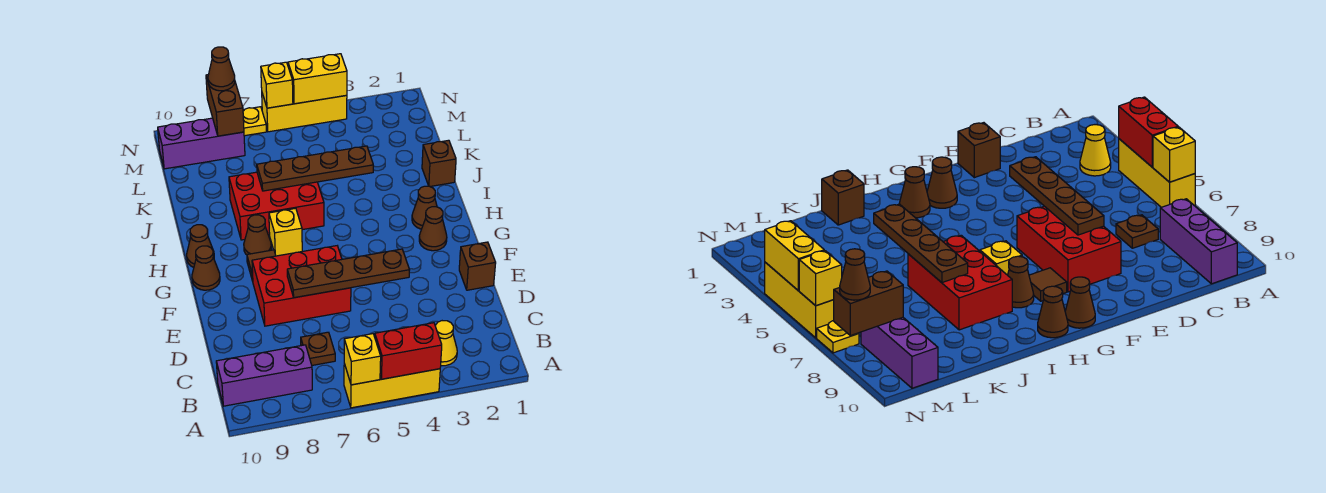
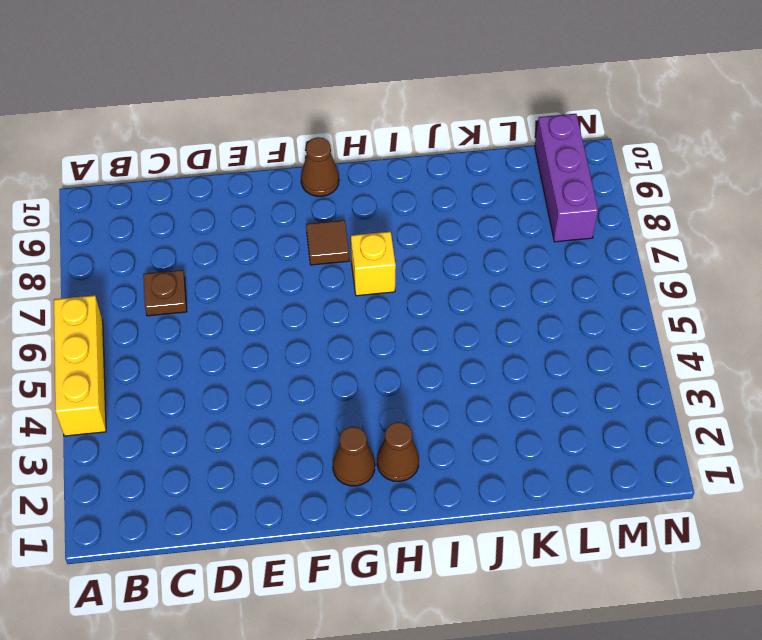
none -> yellow 1x1 cone [435,321,457,366]
none -> purple 1x3 brick [216,345,312,406]
none -> brown 1x1 brick [459,242,496,290]

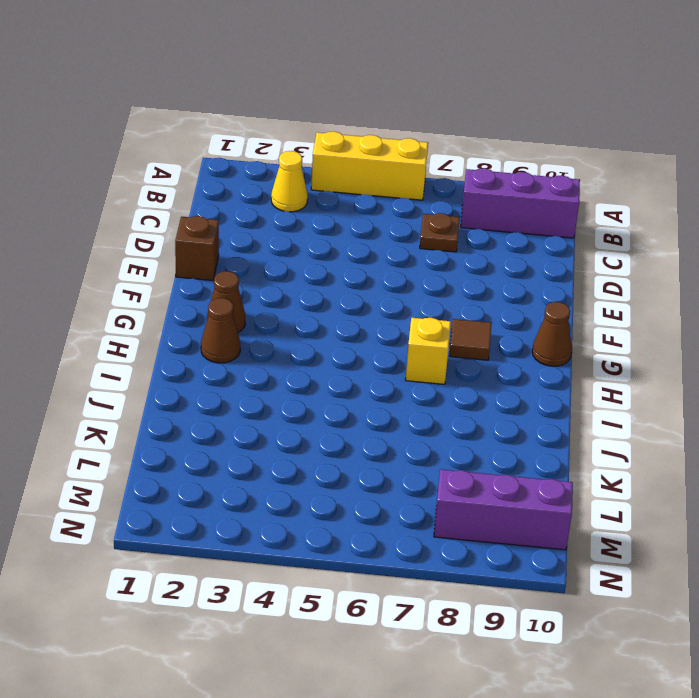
none -> red 2x3 brick [252,246,351,326]
none -> brown 1x1 cone [244,215,271,255]
none -> brown 1x1 cone [187,225,214,267]

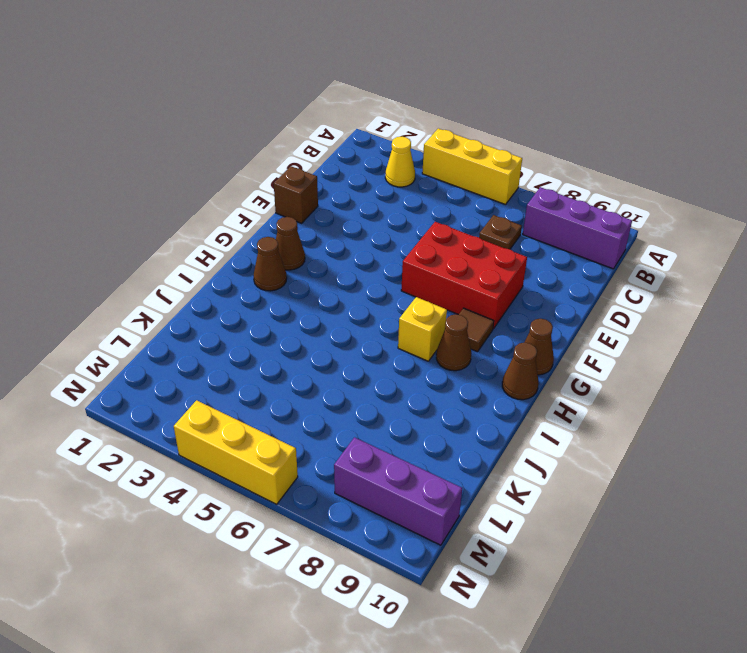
none -> red 2x3 brick [229,172,324,240]
none -> brown 1x1 brick [422,140,456,186]
none -> yellow 1x1 plate [243,107,266,136]

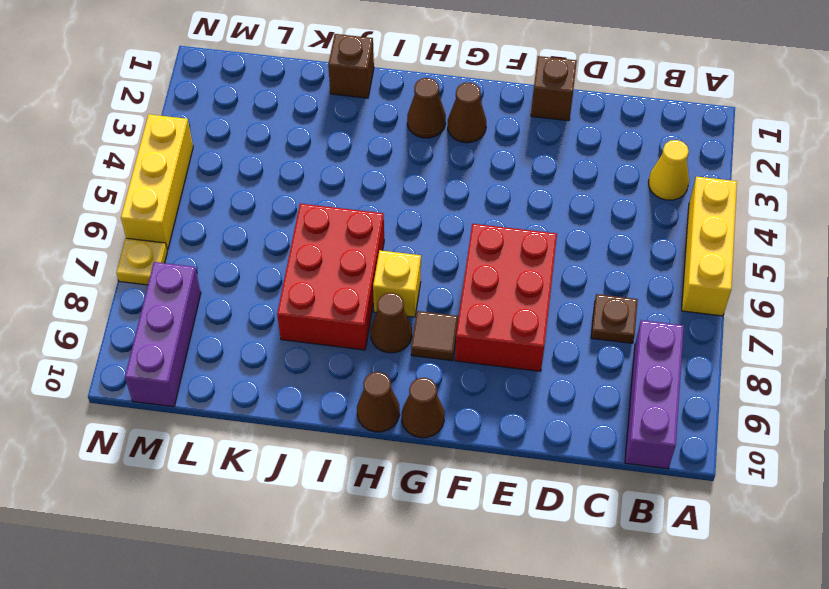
none -> red 1x2 brick [375,323,442,379]
none -> yellow 1x1 brick [344,334,381,385]
none -> brown 1x4 plate [287,249,409,298]

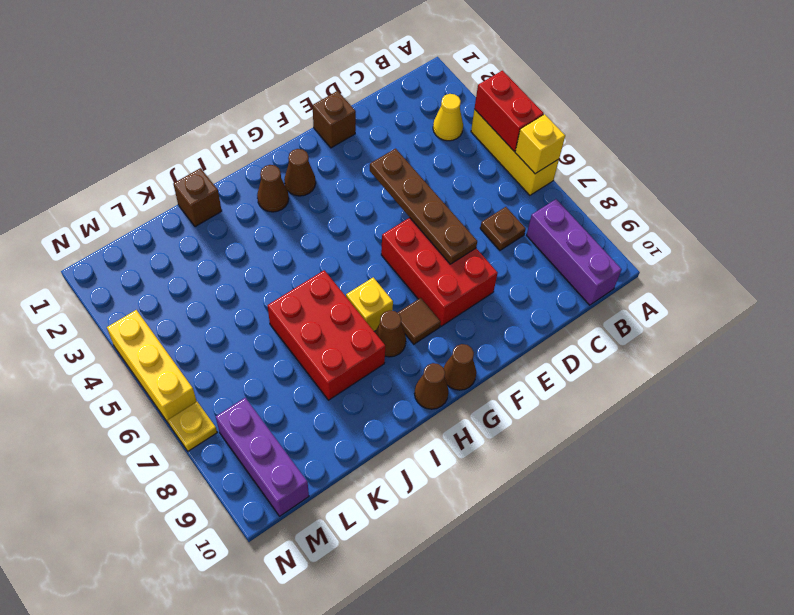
none -> brown 1x4 plate [257,146,373,191]
none -> brown 1x2 brick [206,75,244,136]
none -> yellow 1x2 brick [288,54,347,104]

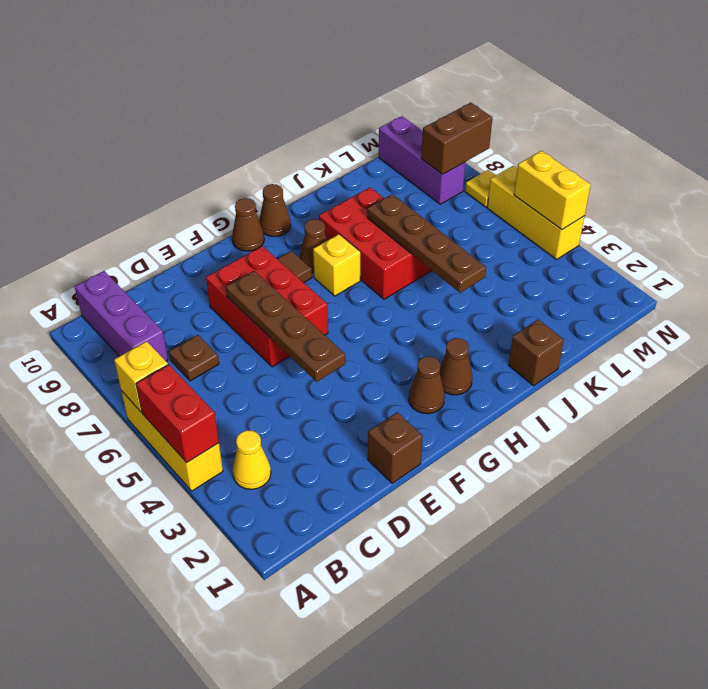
none -> yellow 1x1 brick [261,62,293,108]
none -> brown 1x1 cone [208,47,235,91]

